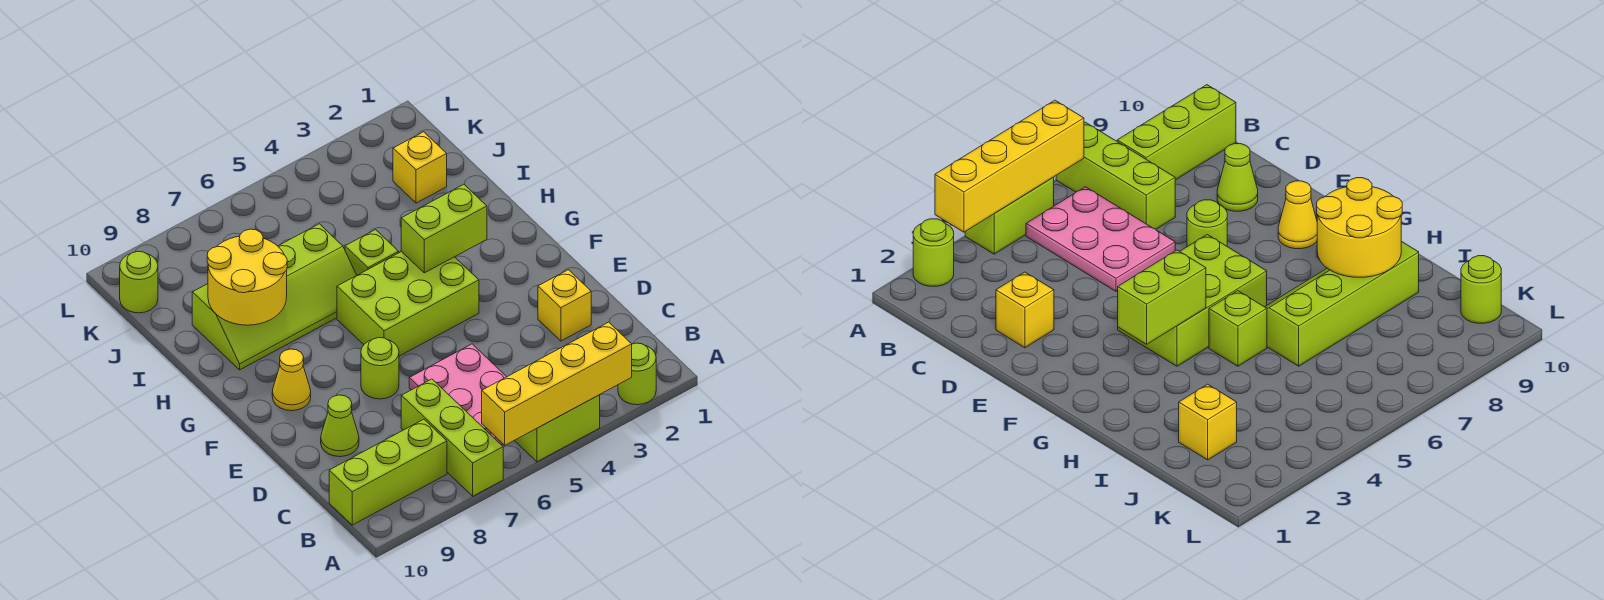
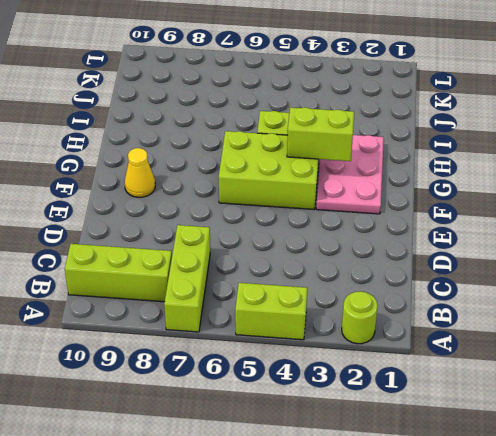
pink 2x3 plate [316,135,384,214] -> pink 2x3 plate moved to [409,344,506,445]
none -> yellow 1x1 brick [538,270,591,341]
none -> lime 1x1 cone [321,395,359,457]
none -> lime 1x1 round brick [361,338,399,399]

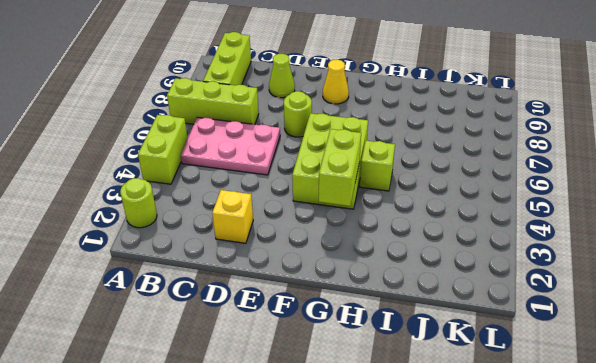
none -> lime 2x4 slope [192,224,357,370]
none -> yellow 1x1 brick [393,132,447,203]
none -> lime 1x1 round brick [120,251,158,313]

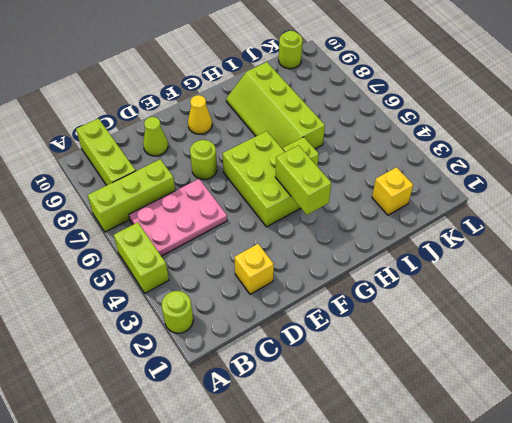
none -> yellow 1x4 brick [482,322,632,445]
none -> yellow 2x2 round brick [207,229,287,325]

